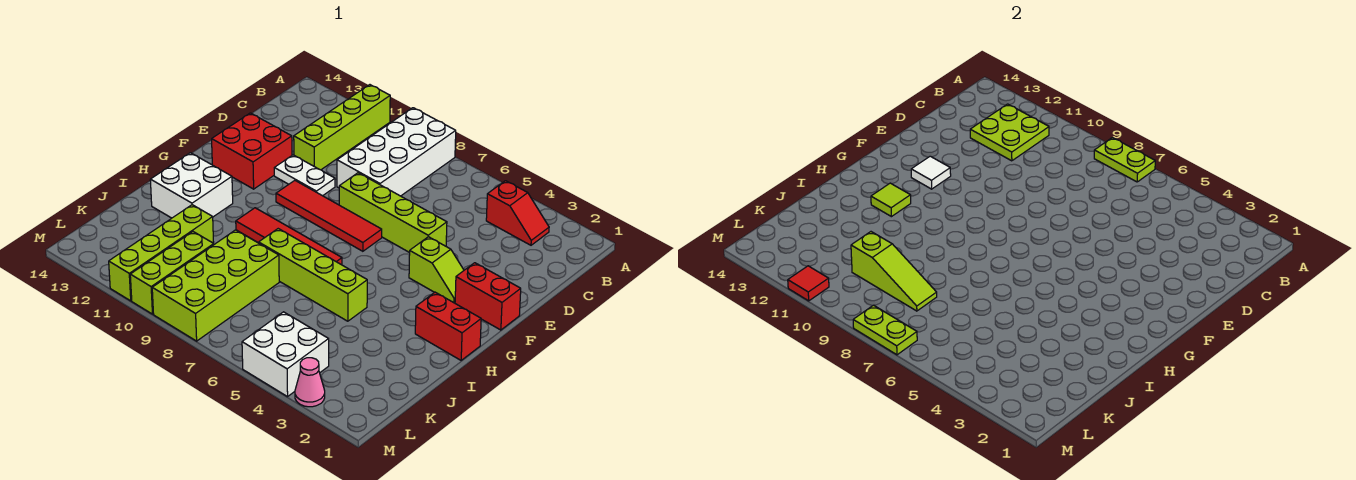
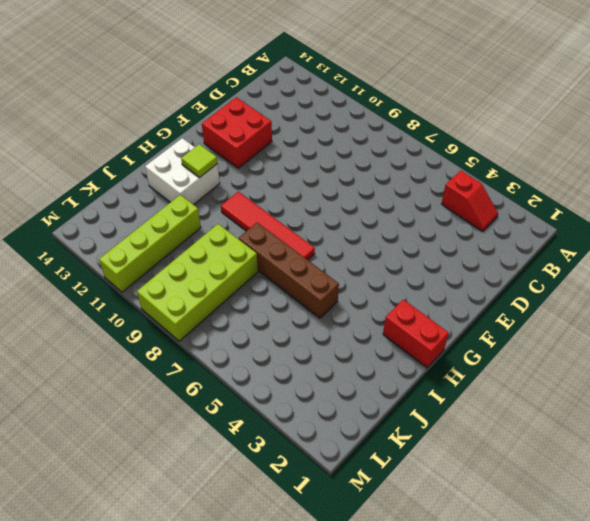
brown 1x4 brick [239,223,339,318] -> lime 1x4 brick [259,229,367,321]
none -> white 2x4 brick [337,108,456,196]
none -> lime 1x4 brick [294,85,390,170]
none -> lime 1x4 brick [339,173,447,253]

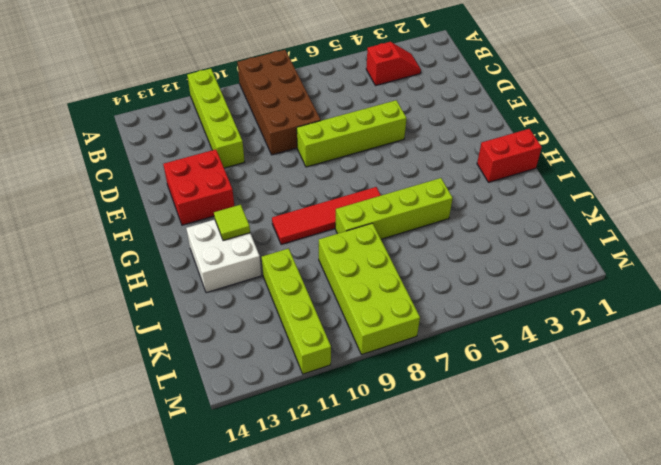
brown 2x4 brick [238,50,321,155] -> white 2x4 brick [337,108,456,196]
none -> white 1x2 plate [274,155,335,196]
none -> red 1x2 brick [455,263,521,330]
none -> lime 1x2 slope [409,237,464,303]

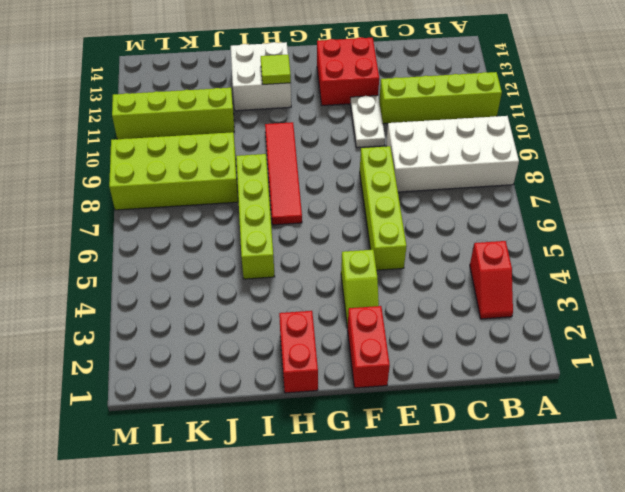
none -> red 1x4 tile [276,181,382,251]
none -> lime 1x3 brick [130,232,214,314]
none -> white 2x2 brick [242,312,329,397]

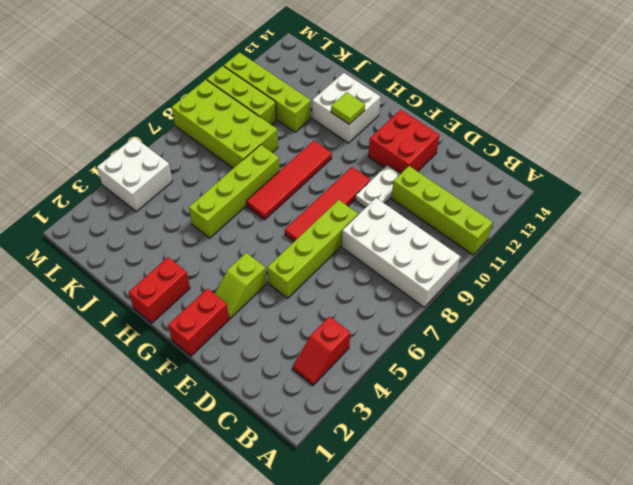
none -> pink 1x1 cone [295,358,325,407]
none -> lime 1x2 plate [1094,138,1155,182]
none -> lime 2x2 plate [970,104,1049,161]

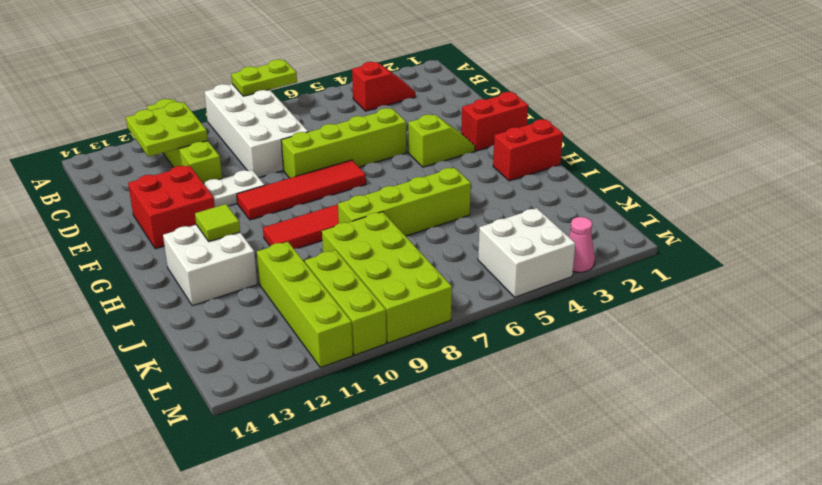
none -> white 1x1 tile [911,156,951,189]
none -> lime 1x3 slope [851,232,937,311]
none -> lime 1x2 plate [853,305,917,355]

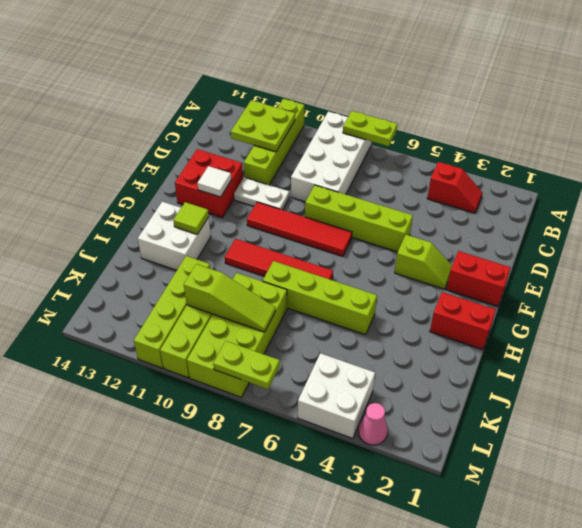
none -> red 1x1 tile [788,266,829,301]

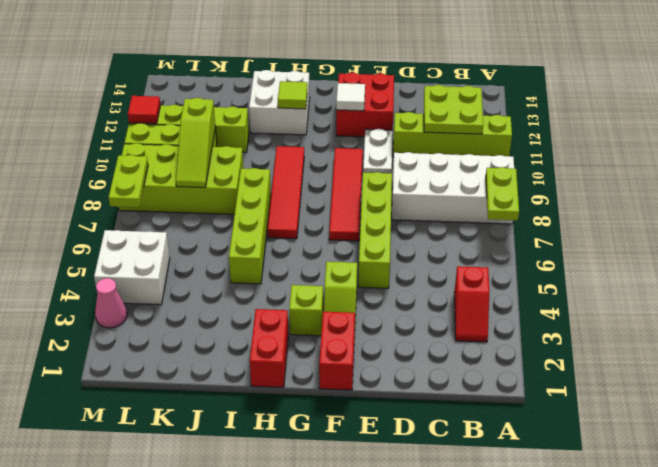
lime 1x1 brick [289,285,323,336] -> none

